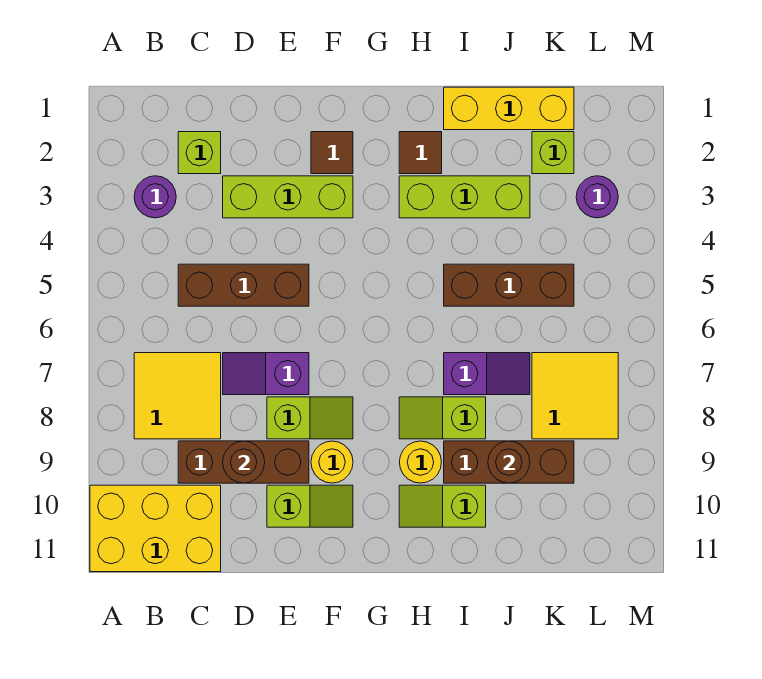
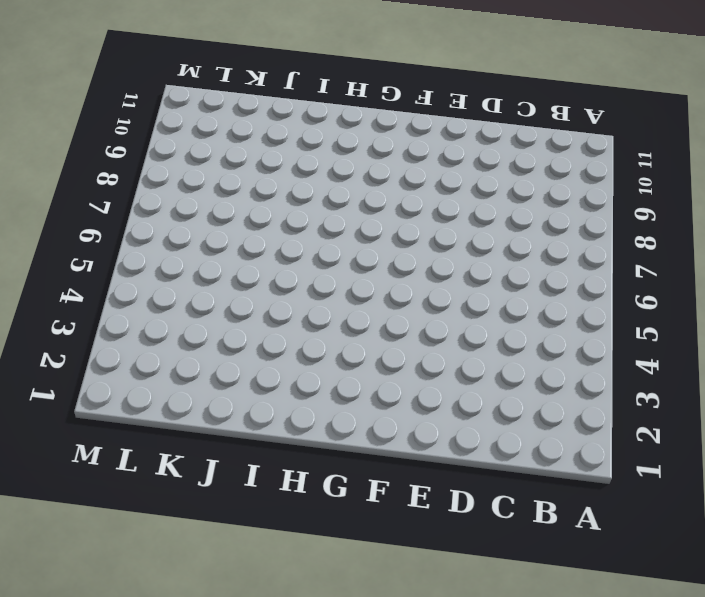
none -> yellow 2x3 brick [90,485,221,572]
none -> purple 1x1 round brick [134,176,176,218]
none -> yellow 2x2 tile [134,353,221,439]

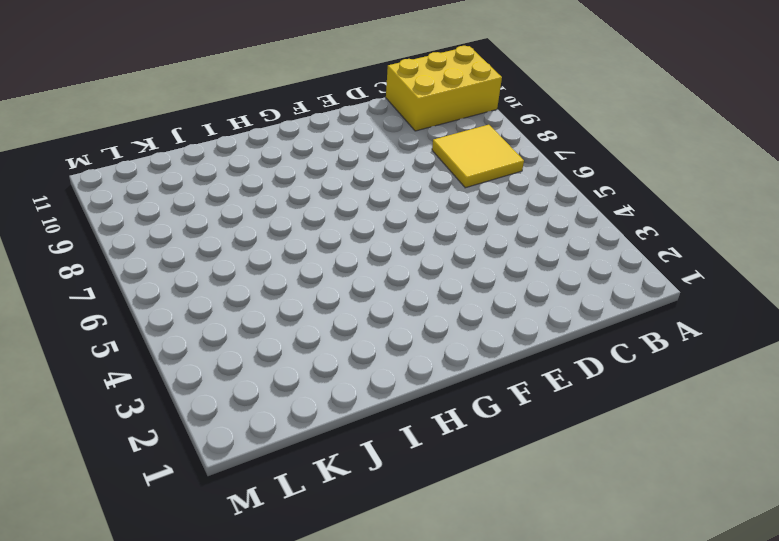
none -> purple 1x1 round brick [134,176,176,218]
none -> lime 1x1 brick [178,132,221,174]
none -> brown 1x3 brick [178,264,309,306]

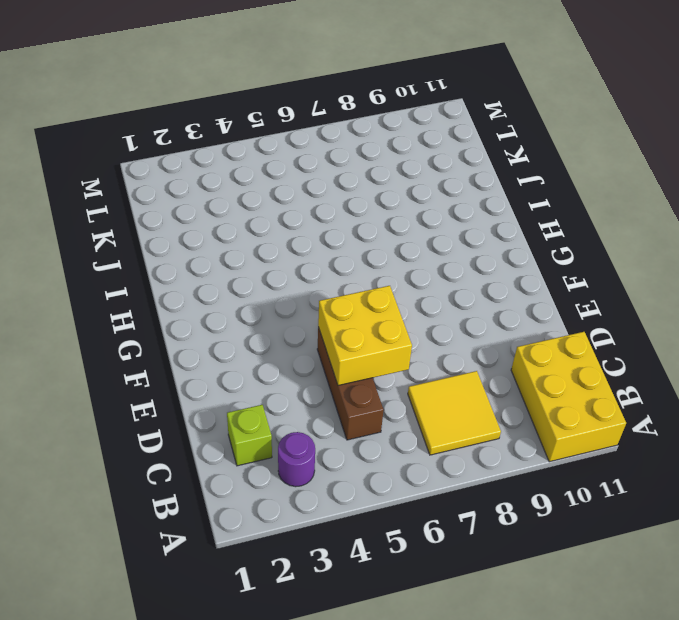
yellow 2x2 brick [318,286,412,385] -> none
none -> brown 1x3 brick [178,441,309,483]
none -> lime 1x3 brick [223,176,353,218]
none -> purple 1x2 slope [223,353,309,395]

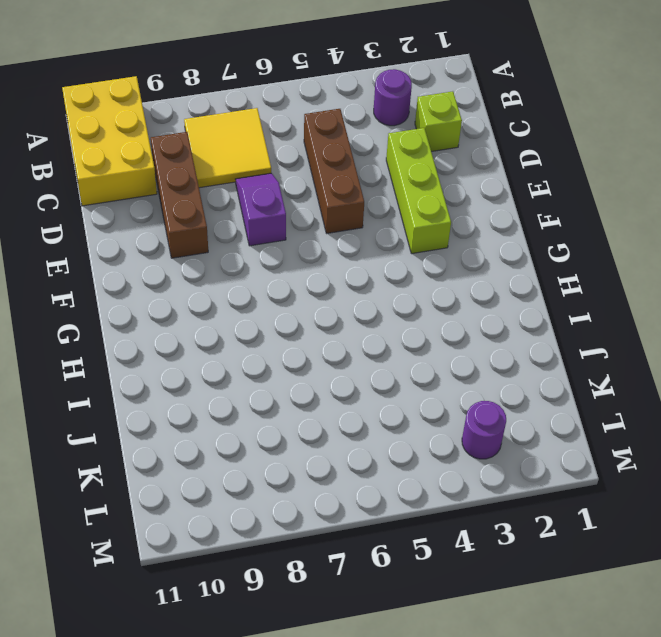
none -> lime 1x2 slope [267,397,353,439]
none -> lime 1x2 slope [267,485,353,527]
none -> brown 1x1 tile [311,132,353,174]

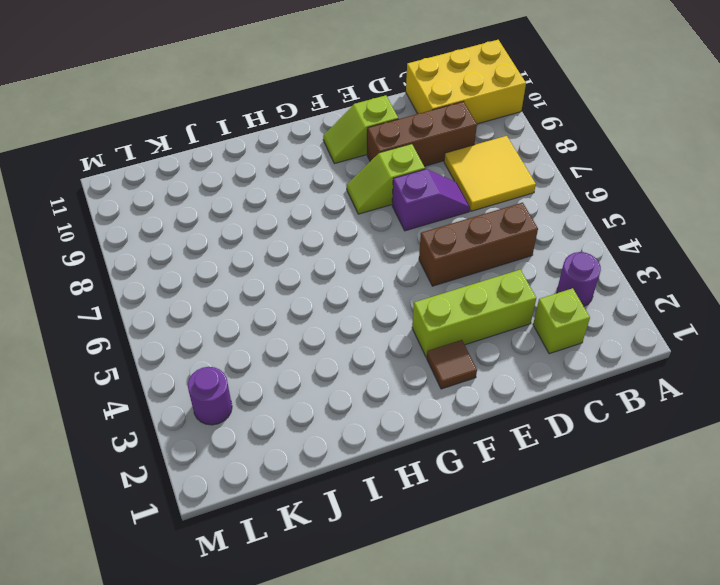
none -> yellow 1x1 round brick [311,441,353,483]
none -> brown 1x1 tile [399,132,442,174]
none -> lime 1x3 brick [399,176,530,218]

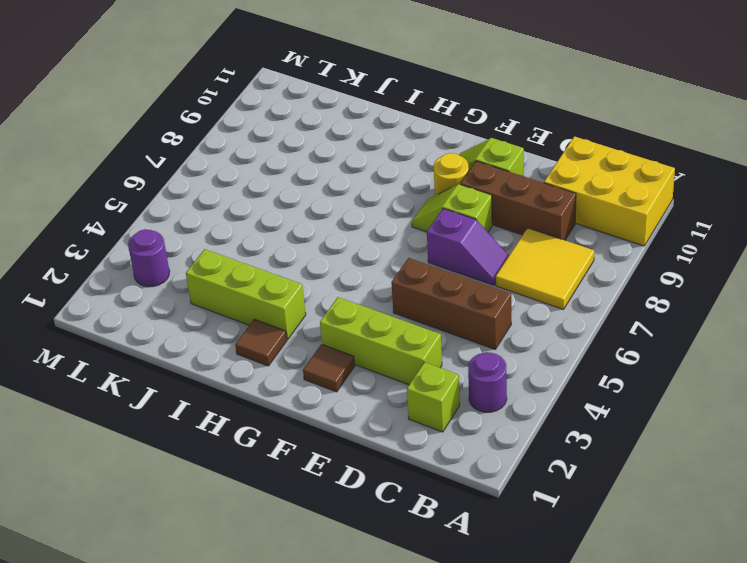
none -> lime 1x2 slope [399,397,486,439]
none -> yellow 1x1 round brick [400,441,441,483]
none -> lime 1x2 slope [399,485,486,527]

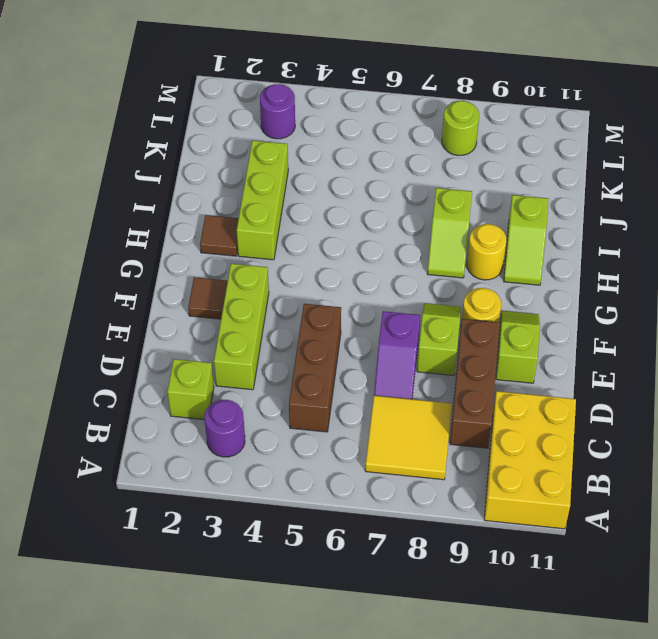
lime 1x1 round brick [442,101,479,155] -> yellow 2x2 tile [532,353,618,439]
none -> yellow 1x3 brick [444,87,574,130]
none -> brown 1x3 brick [444,264,574,306]
none -> purple 1x2 slope [444,353,530,395]

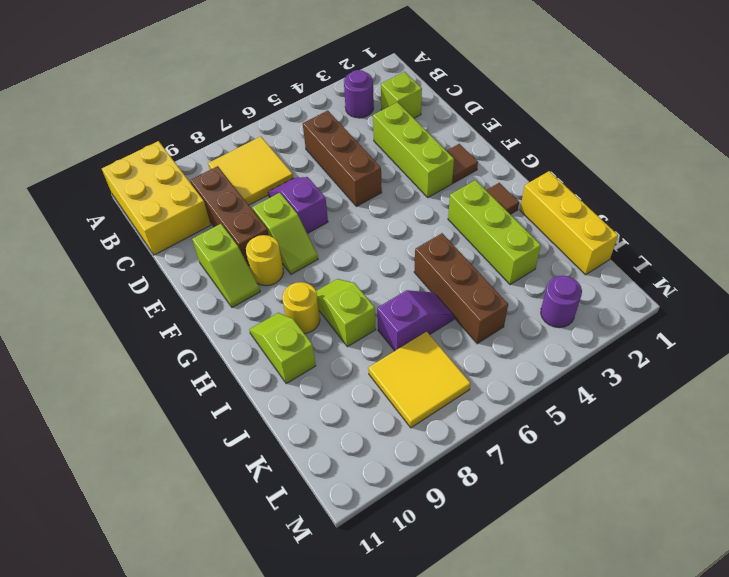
purple 1x2 slope [377,290,454,351] -> purple 1x2 slope turned to [444,353,530,395]
none -> brown 1x3 brick [444,441,574,483]
none -> lime 1x1 brick [532,132,574,174]
none -> brown 1x1 round brick [223,441,265,483]

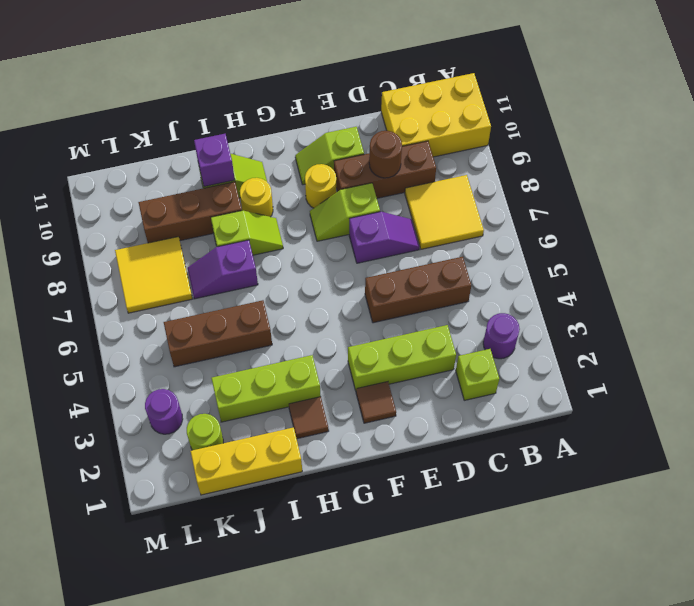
purple 1x1 brick [194,134,235,187] -> none
lime 1x1 round brick [187,414,223,450] -> lime 1x1 brick [532,132,574,174]
none -> brown 1x1 round brick [488,441,530,483]

